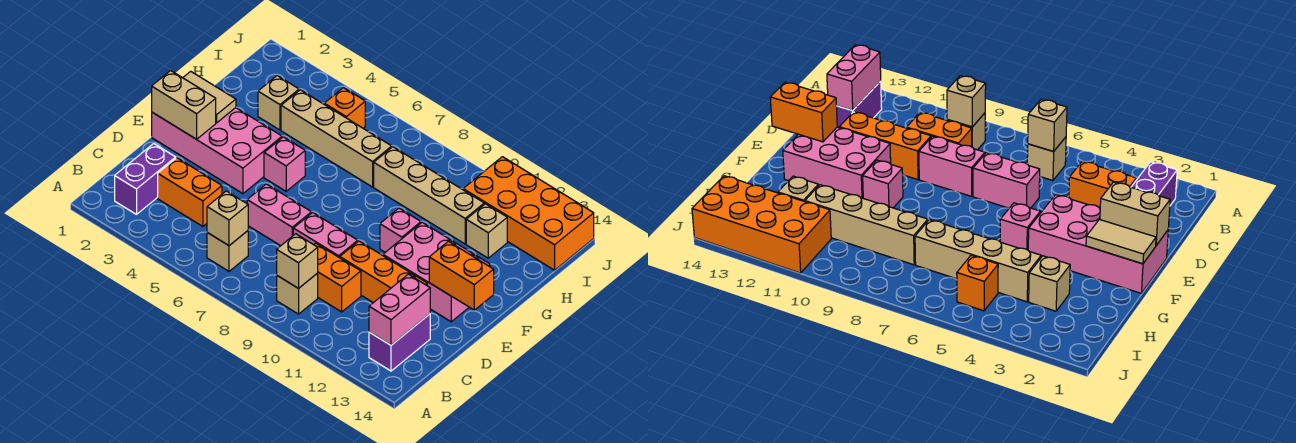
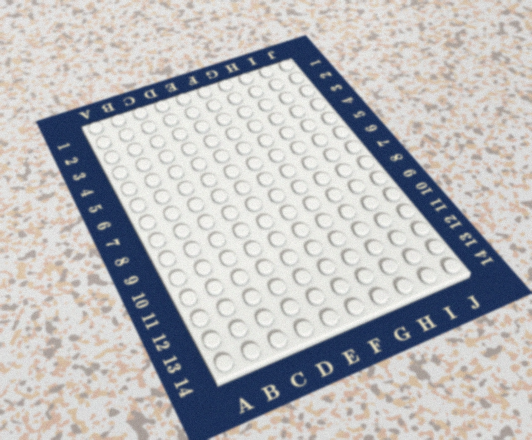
none -> purple 1x2 brick [115,144,176,214]
none -> tan 1x1 brick [207,231,248,271]
none -> tan 1x1 brick [277,273,318,314]

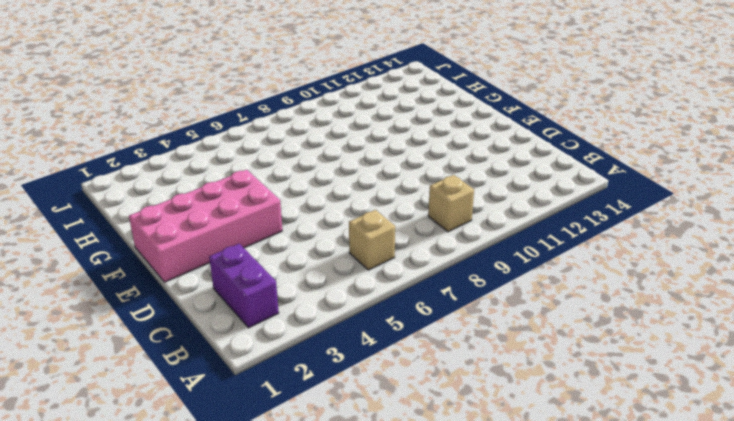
none -> purple 1x2 brick [369,314,430,371]
none -> orange 1x2 brick [158,158,222,226]
none -> orange 1x2 brick [314,243,361,312]

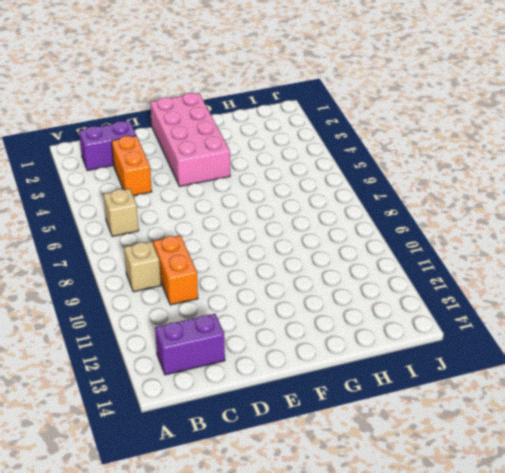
none -> pink 1x2 brick [247,184,311,246]
none -> pink 1x2 brick [293,213,358,258]
none -> orange 1x3 brick [340,241,427,303]

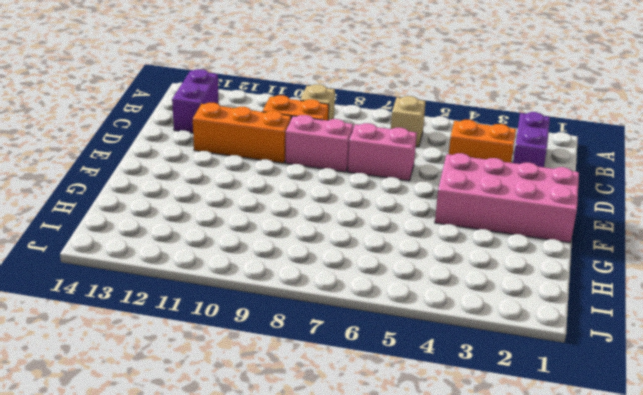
none -> pink 2x3 brick [383,222,490,322]
none -> pink 1x1 brick [264,137,305,191]
none -> pink 1x1 brick [380,208,421,252]

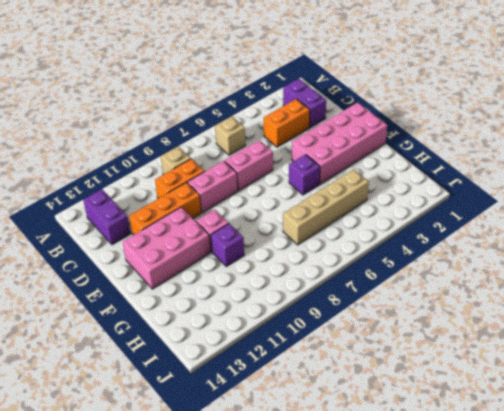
purple 1x1 brick [289,154,320,195] -> pink 1x1 brick [264,137,305,191]
purple 1x1 brick [211,224,244,267] -> none
none -> tan 1x1 brick [258,76,299,130]
none -> tan 1x4 brick [374,147,484,244]
none -> tan 1x1 brick [466,204,507,258]

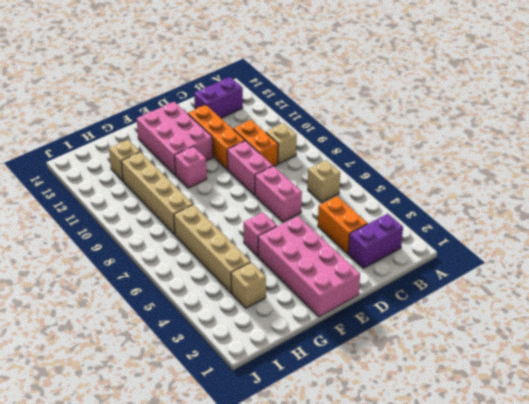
none -> orange 1x1 brick [324,88,365,128]
none -> orange 2x4 brick [463,157,594,270]
none -> tan 1x1 brick [207,191,248,246]

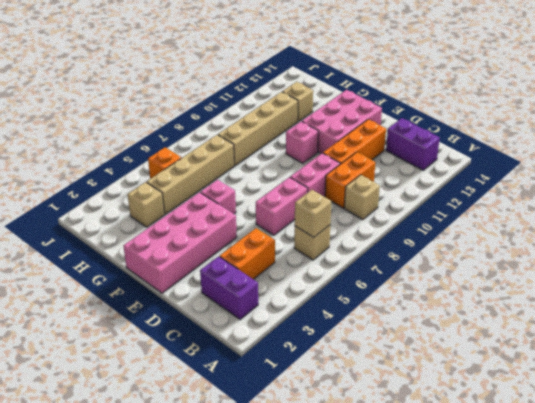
none -> orange 2x4 brick [463,157,594,270]
none -> tan 1x1 brick [277,234,318,288]
none -> pink 1x2 brick [369,274,430,345]

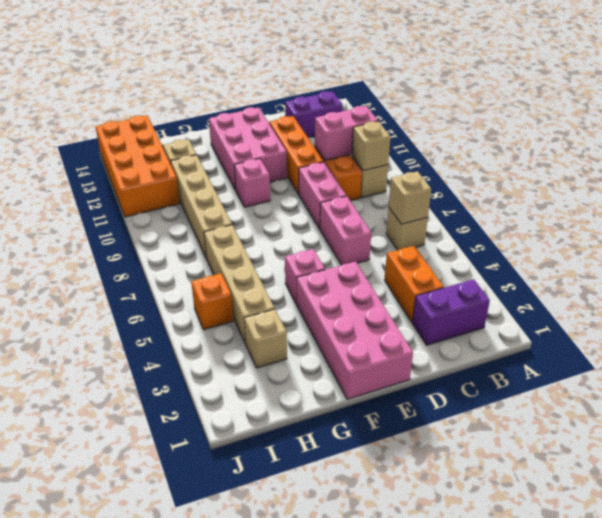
pink 1x2 brick [315,106,378,161] -> pink 1x2 brick moved to [369,274,430,345]
none -> tan 1x2 brick [152,71,216,139]
none -> orange 1x2 brick [429,241,494,310]
none -> tan 1x2 tile [183,71,236,123]

